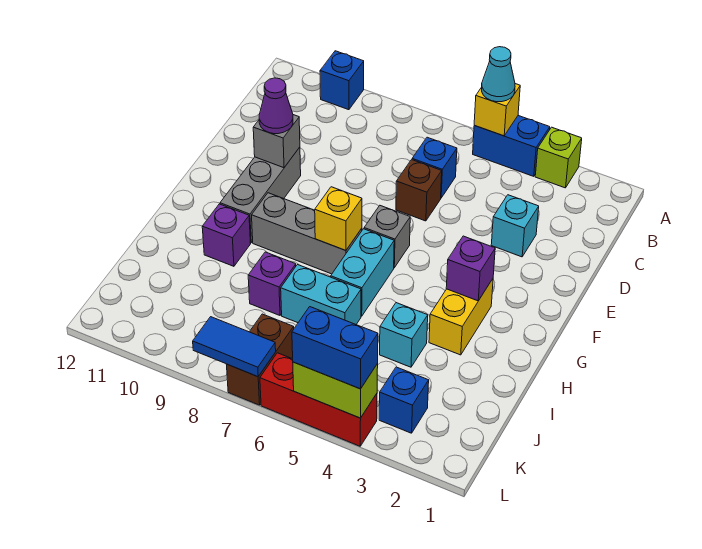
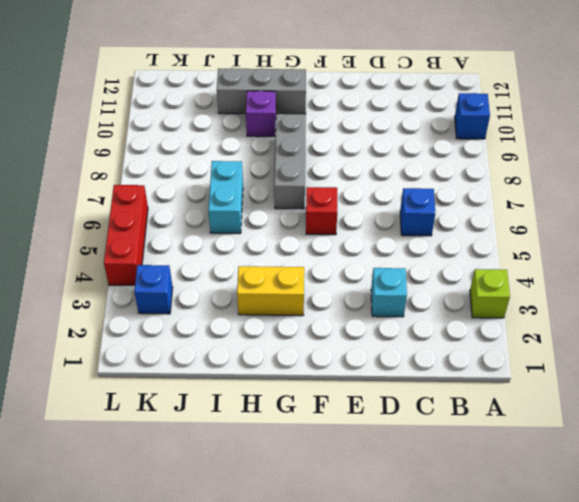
red 1x1 brick [306,187,337,235] -> grey 1x1 brick [364,206,410,268]
grey 1x3 brick [217,68,306,114] -> grey 1x3 brick moved to [220,147,301,243]
none -> blue 1x2 brick [473,116,550,176]
none -> brown 1x1 brick [396,160,442,221]
none -> cyan 1x2 brick [331,229,394,316]

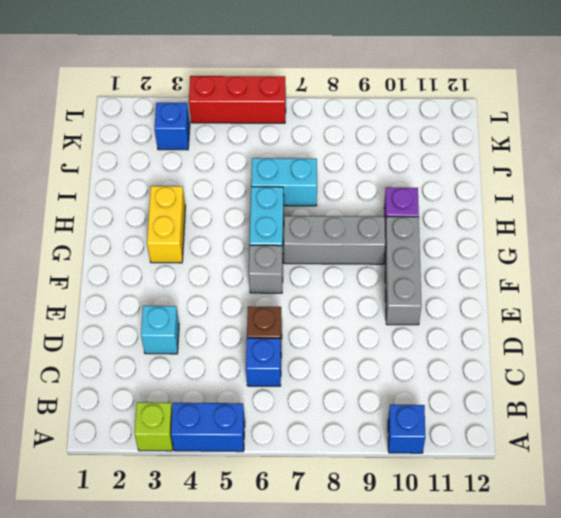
none -> cyan 1x1 brick [380,303,428,367]
none -> purple 1x1 brick [248,252,296,315]
none -> brown 1x2 brick [227,314,294,405]

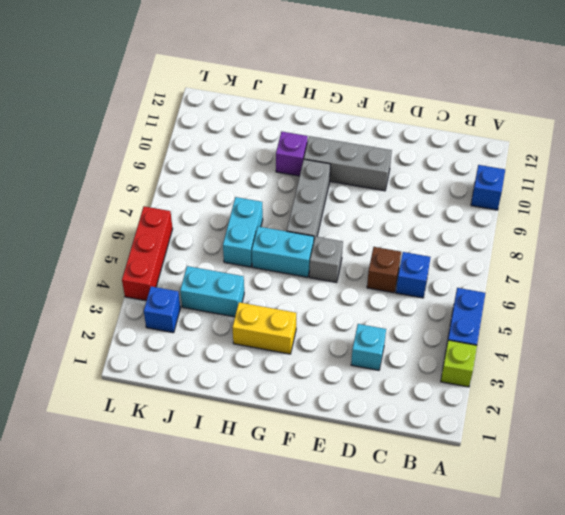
cyan 1x2 brick [180,266,244,317] -> cyan 1x1 brick [380,303,428,367]
none -> purple 1x1 brick [248,252,296,315]
none -> brown 1x2 brick [227,314,294,405]
none -> yellow 1x1 brick [474,84,520,136]

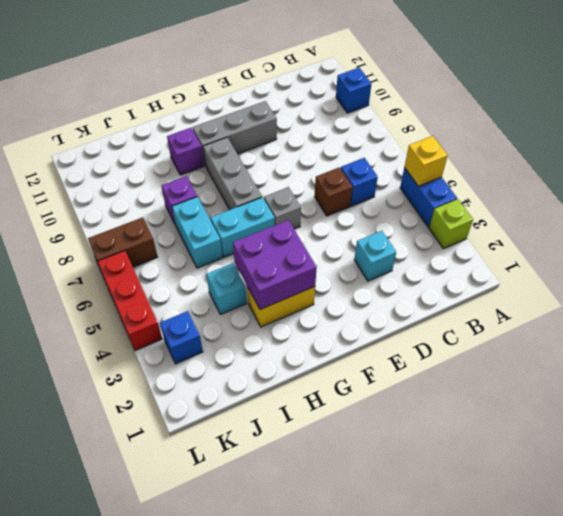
purple 2x2 brick [233,220,317,309] -> purple 1x1 brick [446,236,495,301]
none -> grey 1x1 brick [253,115,300,168]
none -> yellow 1x1 brick [315,187,362,250]
none -> lime 1x2 brick [293,362,378,418]

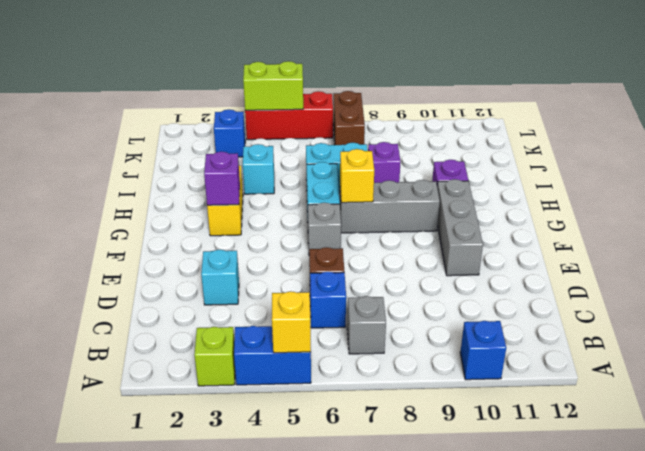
grey 1x1 brick [347,296,386,354] -> grey 1x1 brick moved to [253,115,300,168]
none -> blue 1x2 tile [193,317,276,377]
none -> cyan 1x1 cone [482,47,515,102]
none -> purple 1x1 cone [259,78,293,134]

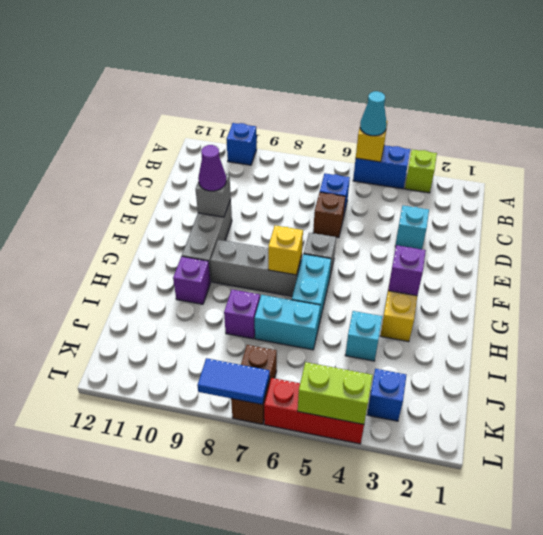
none -> blue 1x2 brick [292,307,378,389]

